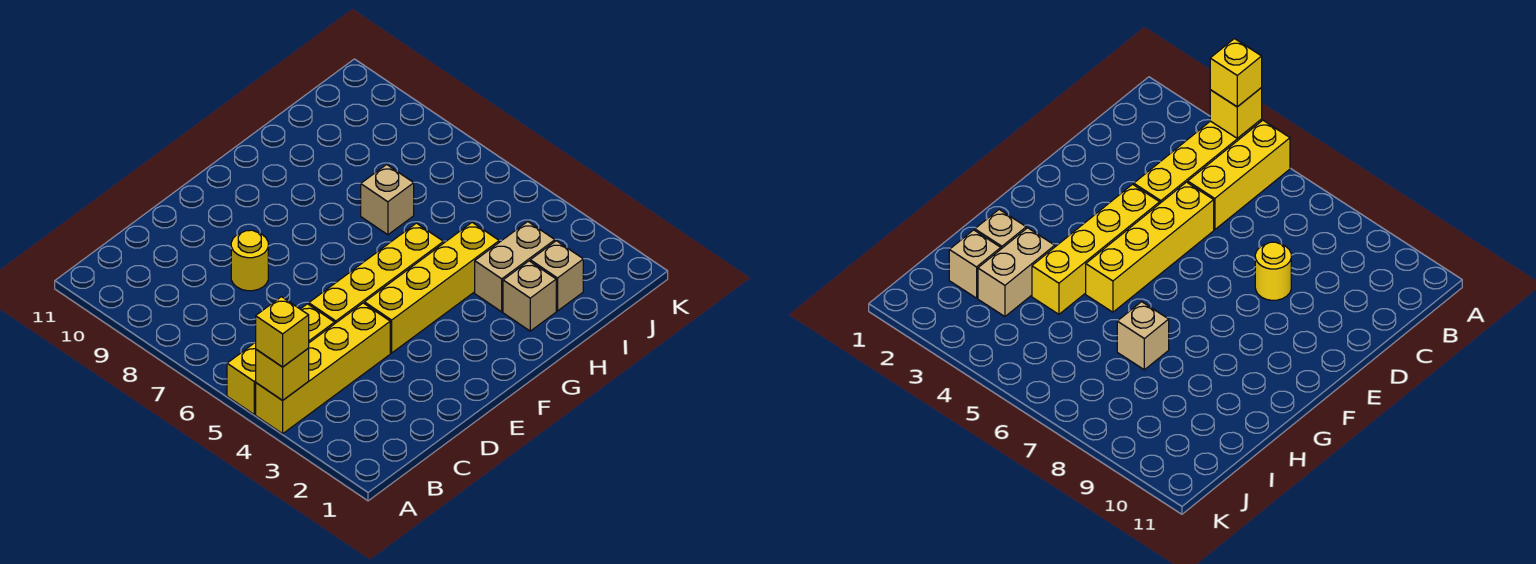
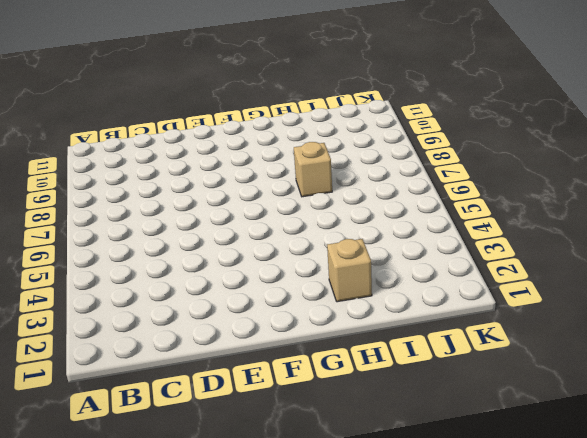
none -> yellow 1x4 brick [256,303,390,434]
none -> yellow 1x3 brick [227,304,335,414]

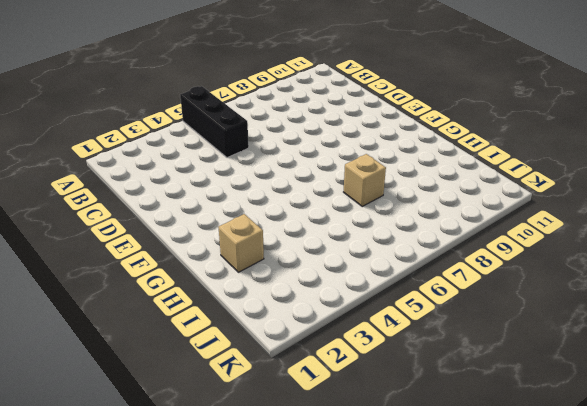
black 1x3 brick [180,86,249,158] -> yellow 1x3 brick [227,304,335,414]
none -> yellow 1x4 brick [256,303,390,434]
none -> yellow 1x4 brick [309,223,444,323]

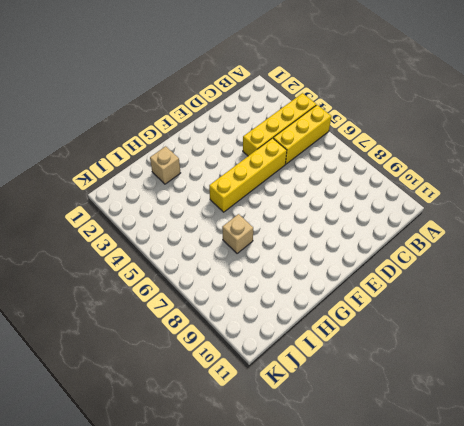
none -> yellow 1x1 round brick [231,230,268,291]
none -> yellow 1x4 brick [364,222,499,353]

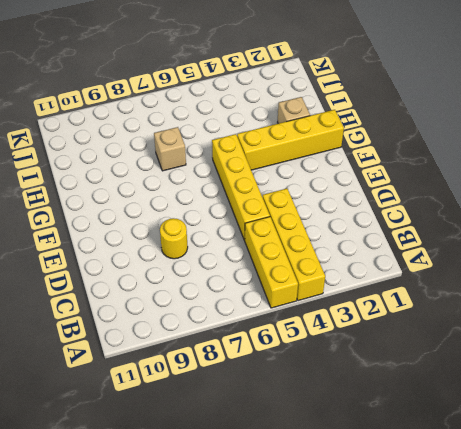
yellow 1x4 brick [237,110,344,170] -> yellow 1x4 brick turned to [364,222,499,353]
none -> tan 1x2 brick [475,222,555,312]
none -> tan 1x1 brick [530,241,583,311]

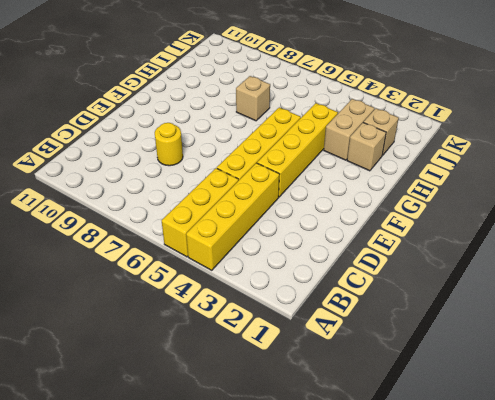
none -> yellow 1x1 brick [256,349,309,400]
none -> yellow 1x1 brick [256,297,309,367]

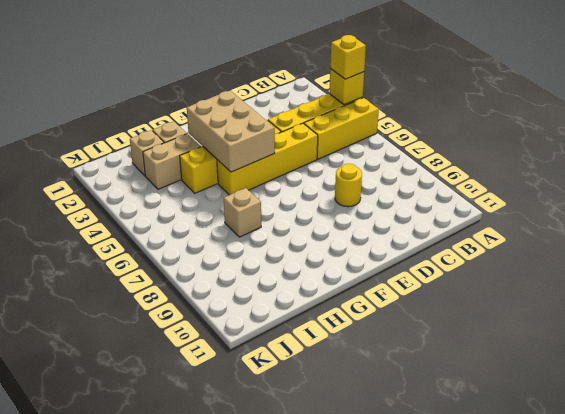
tan 2x3 brick [187,91,275,172] -> none

